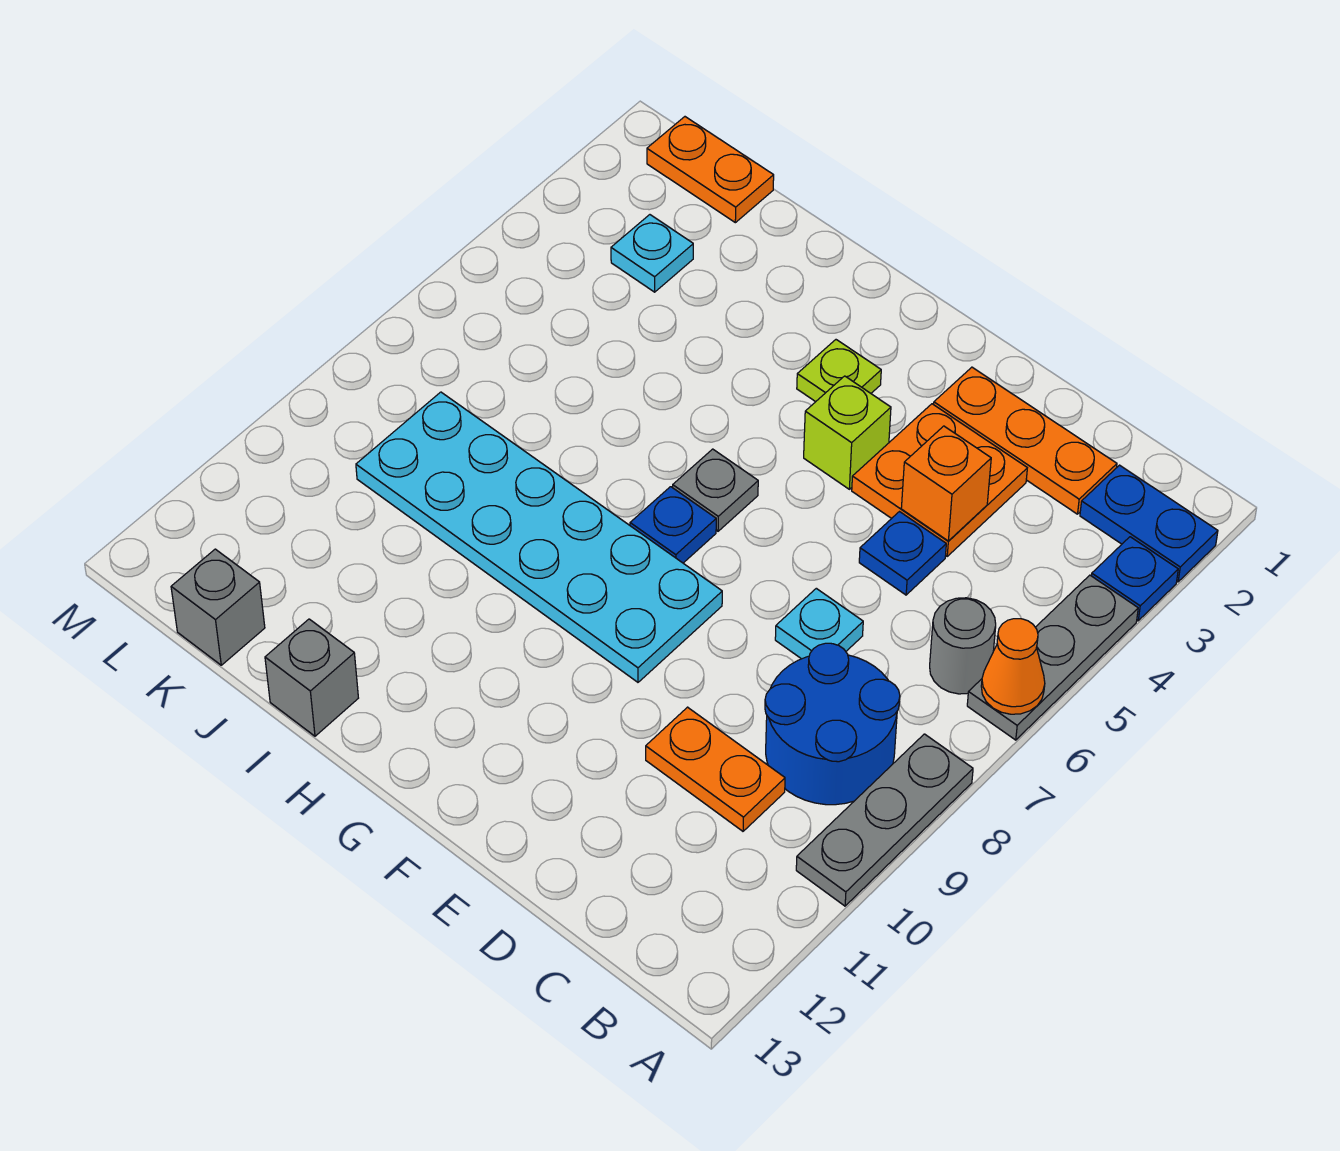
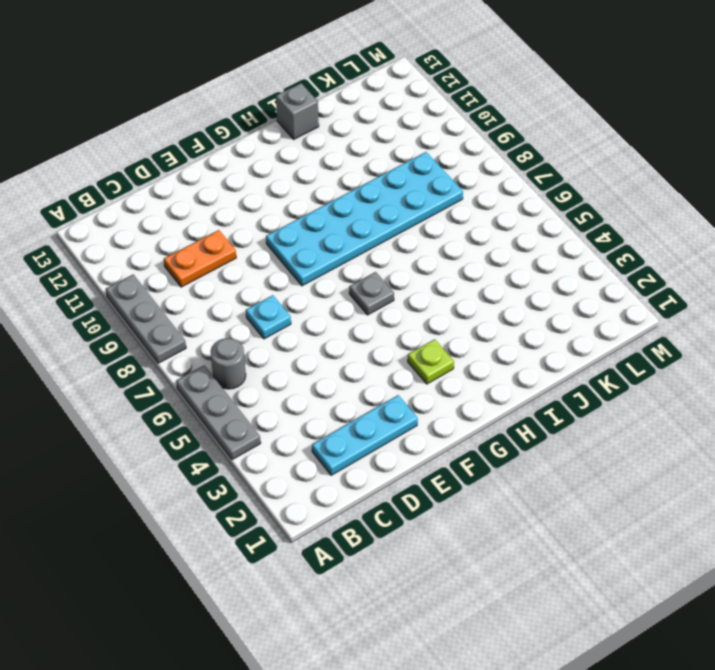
cyan 1x3 plate [312,395,418,475] -> orange 1x3 plate [934,367,1117,514]
none -> blue 1x2 plate [1080,465,1218,582]
none -> blue 1x1 plate [1092,537,1178,621]
none -> blue 2x2 round brick [765,643,900,805]

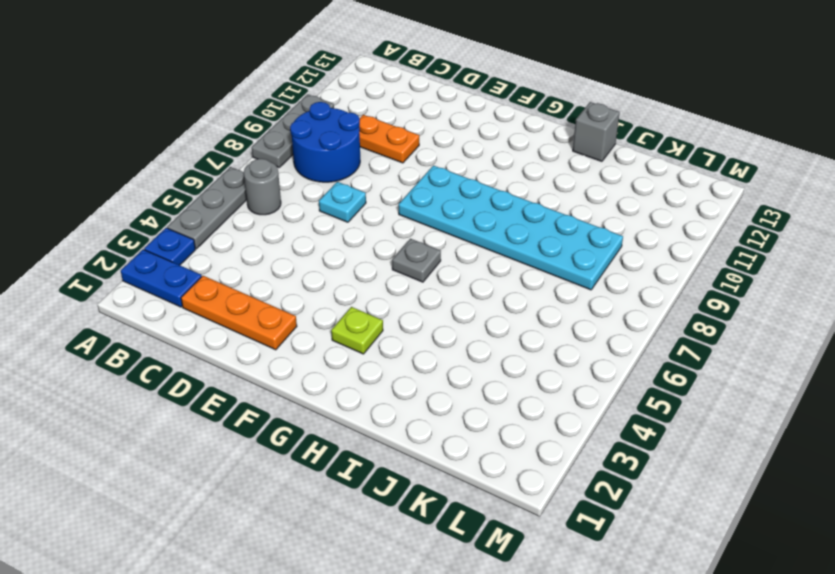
none -> orange 2x2 plate [852,404,1027,556]
none -> blue 1x1 plate [859,512,946,595]
none -> lime 1x1 brick [804,376,891,489]

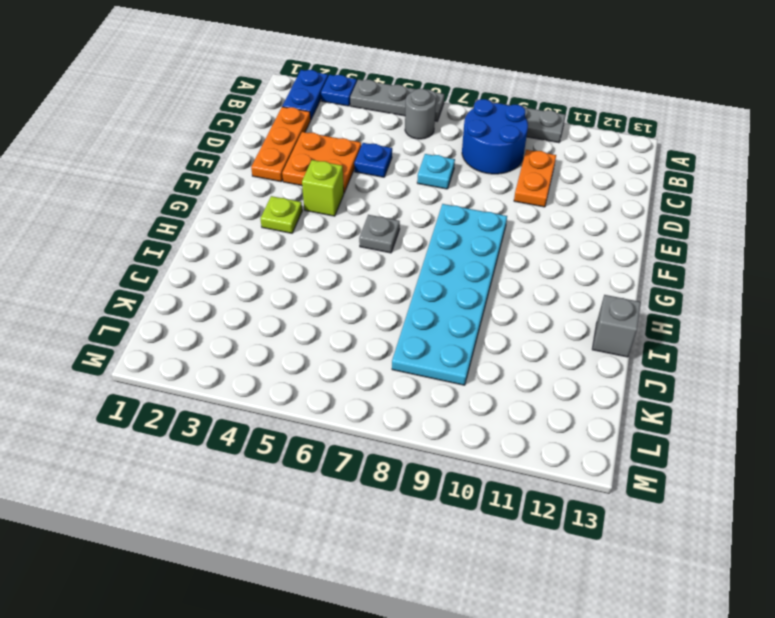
none -> blue 1x1 plate [630,487,716,563]
none -> orange 1x2 plate [647,117,774,223]
none -> cyan 1x1 plate [611,215,693,292]

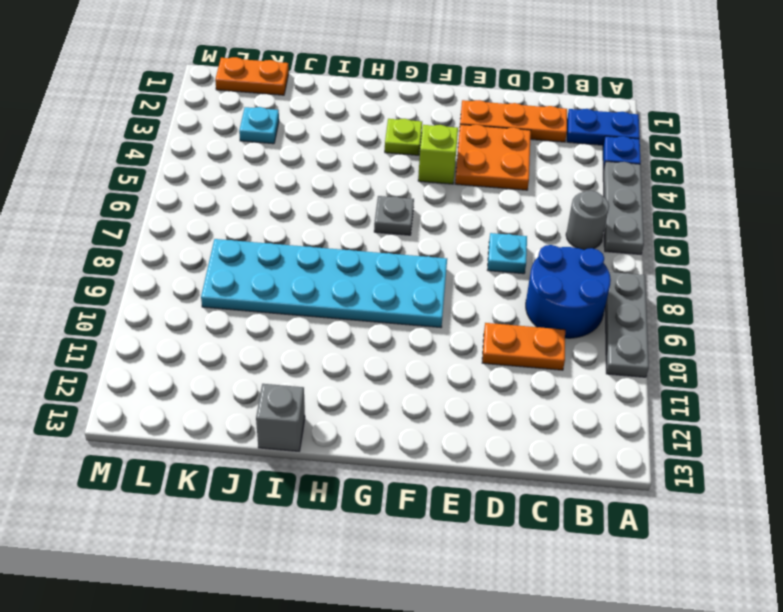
none -> blue 1x1 plate [859,512,946,595]
none -> blue 1x1 plate [630,487,716,563]
none -> grey 1x1 brick [171,549,265,665]

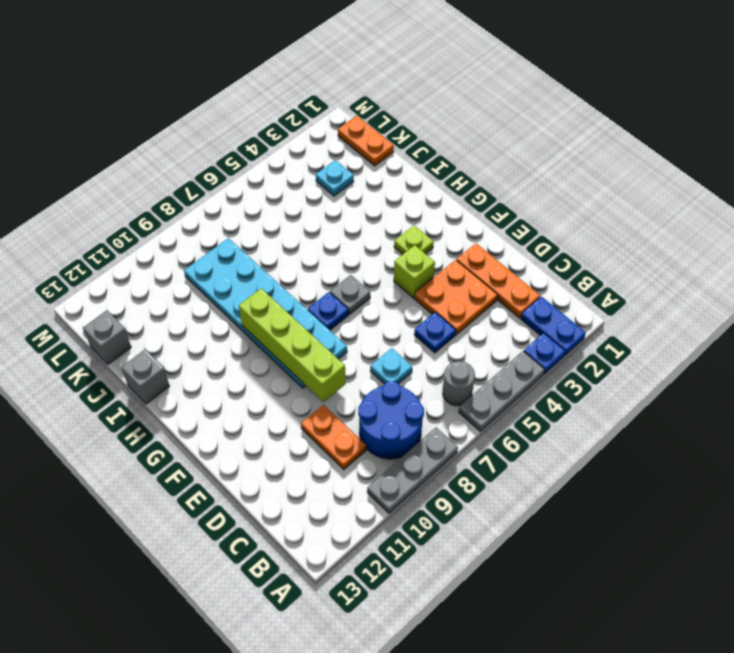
lime 1x4 brick [239,289,346,402] -> none
none -> orange 1x1 cone [981,619,1045,714]
none -> orange 1x1 brick [901,426,991,541]

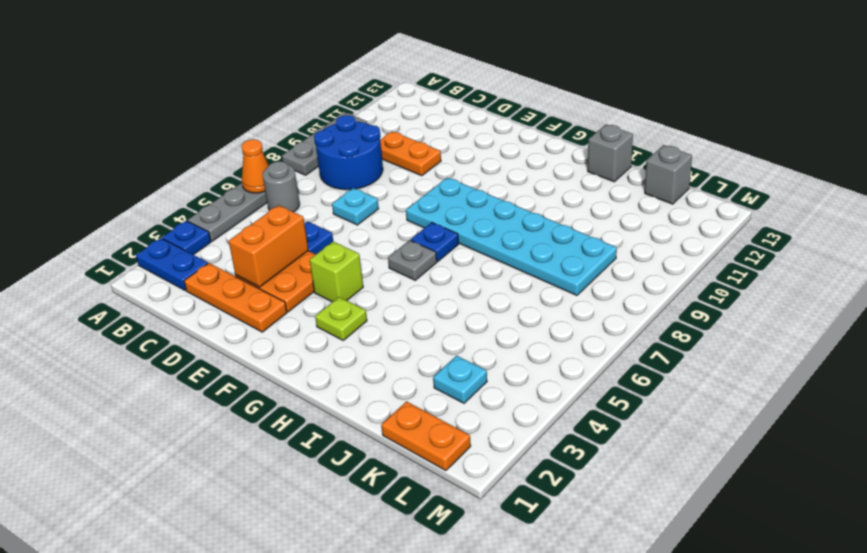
orange 1x2 brick [229,205,308,287] -> orange 1x1 brick [901,426,991,541]

